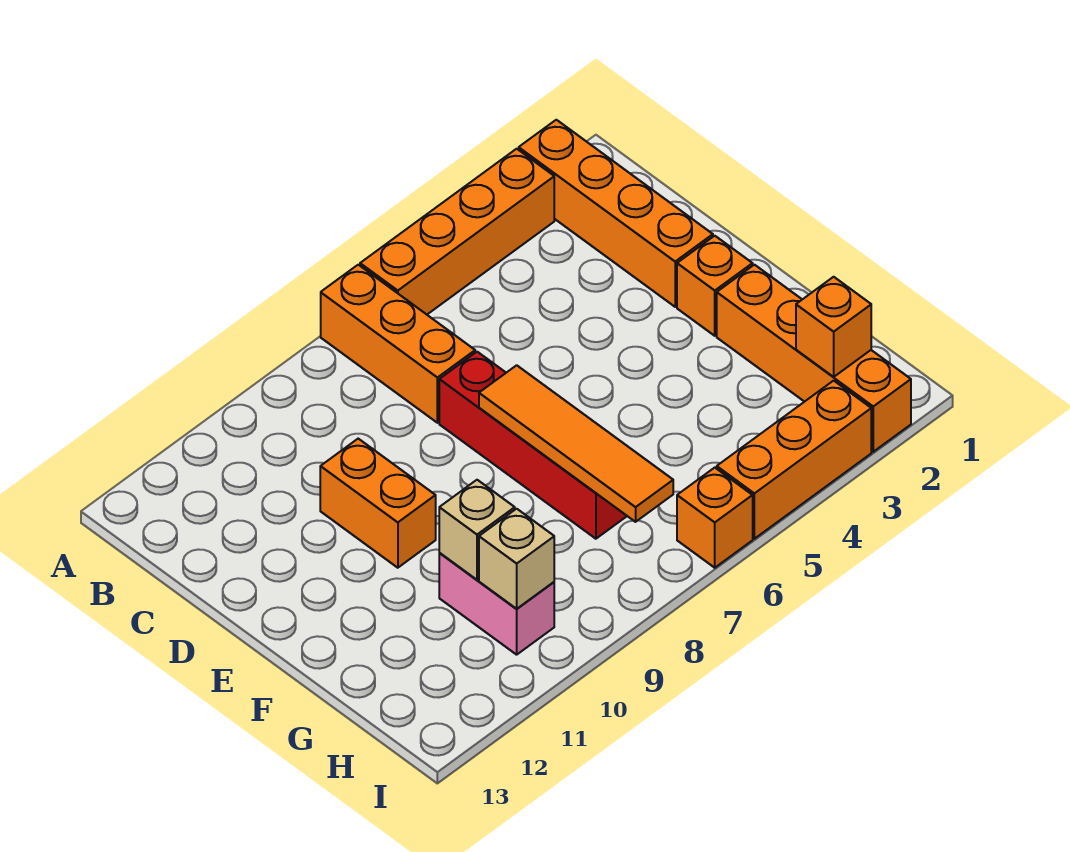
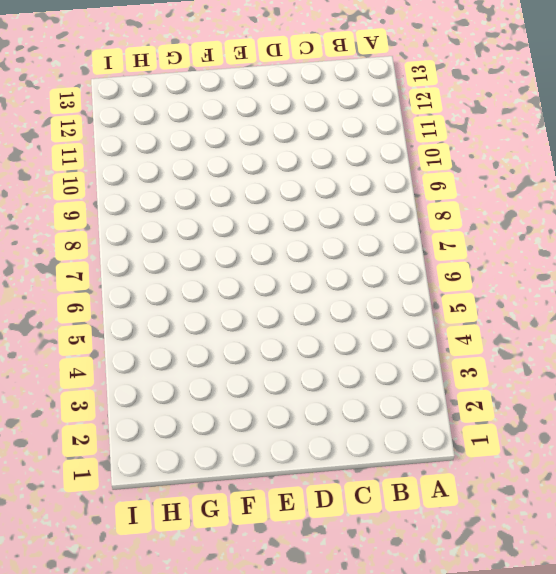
none -> orange 1x4 brick [519,120,713,307]
none -> orange 1x4 brick [360,149,554,314]
none -> orange 1x3 brick [321,265,475,423]

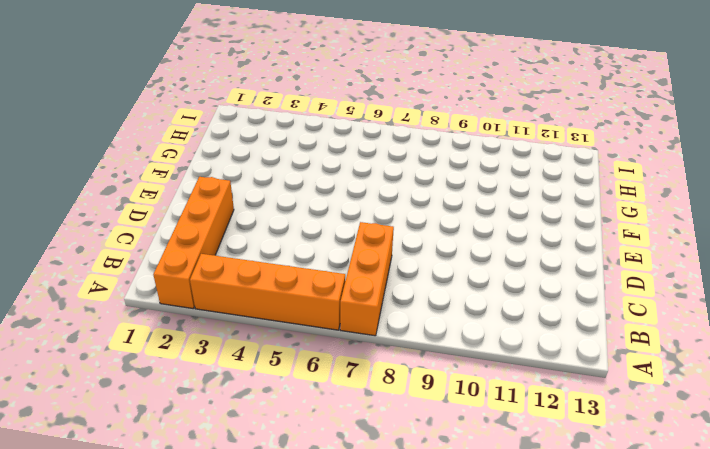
none -> red 1x4 brick [439,352,627,539]
none -> orange 1x2 brick [320,439,436,568]
none -> orange 1x1 brick [677,236,753,336]

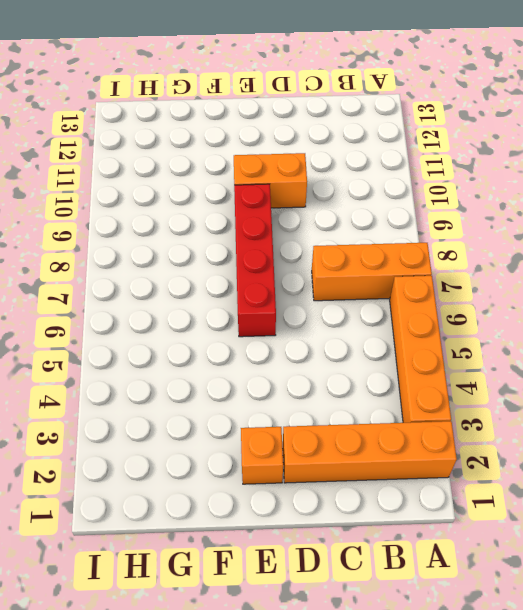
red 1x4 brick [234,184,276,337] -> red 1x4 brick turned to [439,352,627,539]
none -> orange 1x4 brick [717,265,911,452]
none -> pink 1x2 brick [439,553,554,655]
none -> orange 1x3 brick [717,381,871,539]

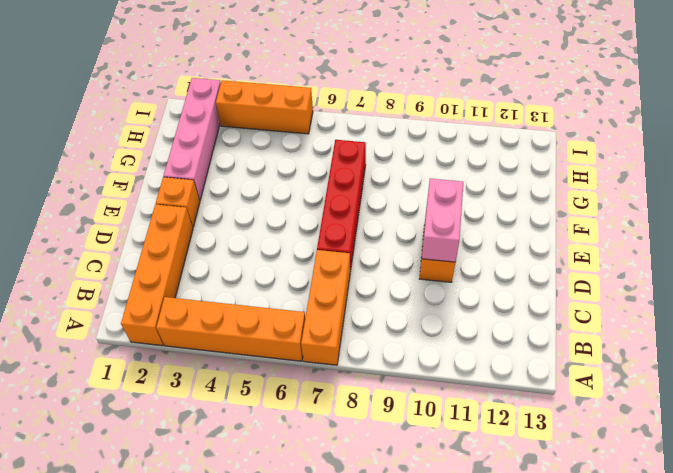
pink 1x2 brick [422,179,463,262] -> pink 1x2 brick moved to [439,553,554,655]
pink 1x4 brick [164,78,221,200] -> orange 1x4 brick [717,265,911,452]
none -> orange 1x1 brick [677,468,753,568]
none -> orange 1x4 tile [479,365,673,522]
none -> tan 1x1 brick [439,480,515,580]

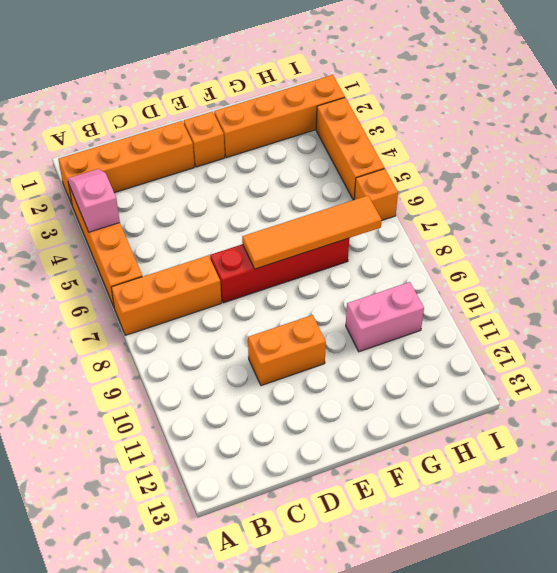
pink 1x2 slope [68,169,120,232] -> none
none -> tan 1x1 brick [439,480,515,580]
none -> orange 1x1 brick [796,277,871,377]
none -> tan 1x1 brick [479,509,554,609]

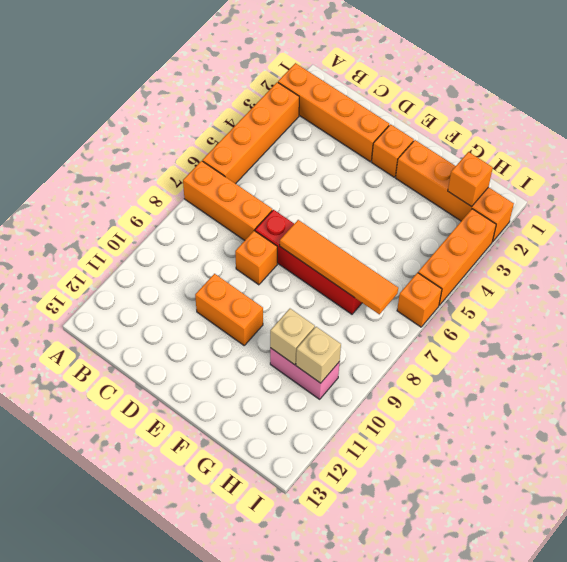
orange 1x1 brick [235,231,277,285] -> none

